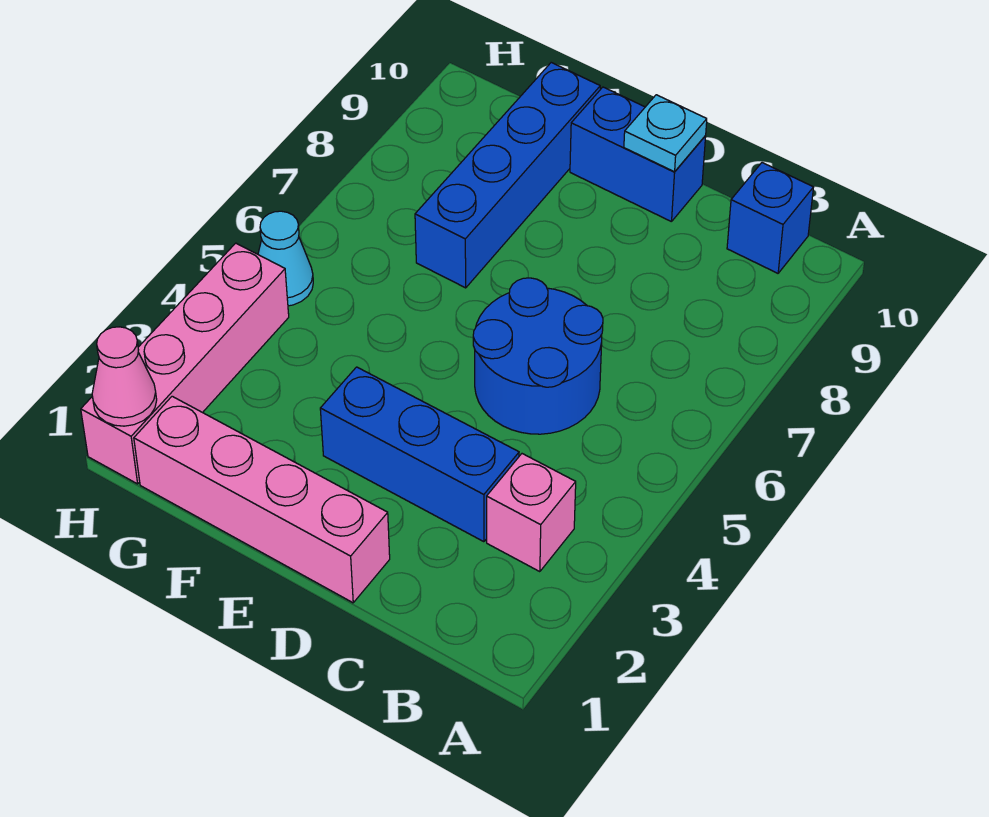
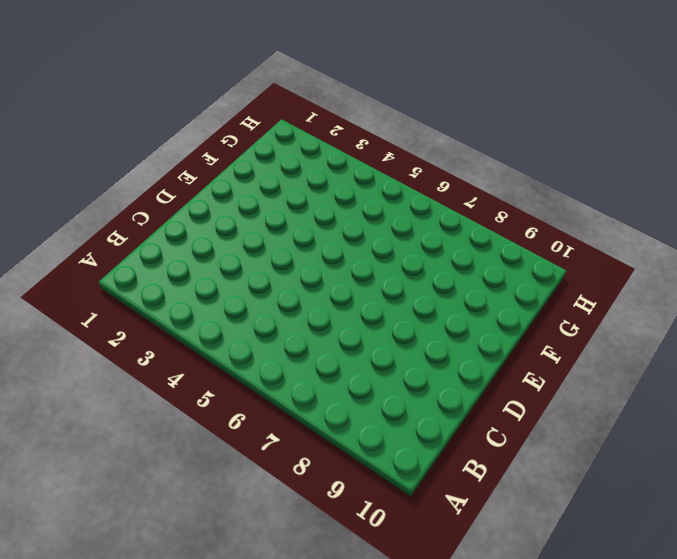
none -> pink 1x1 brick [487,454,576,572]
none -> blue 1x1 brick [727,163,814,273]

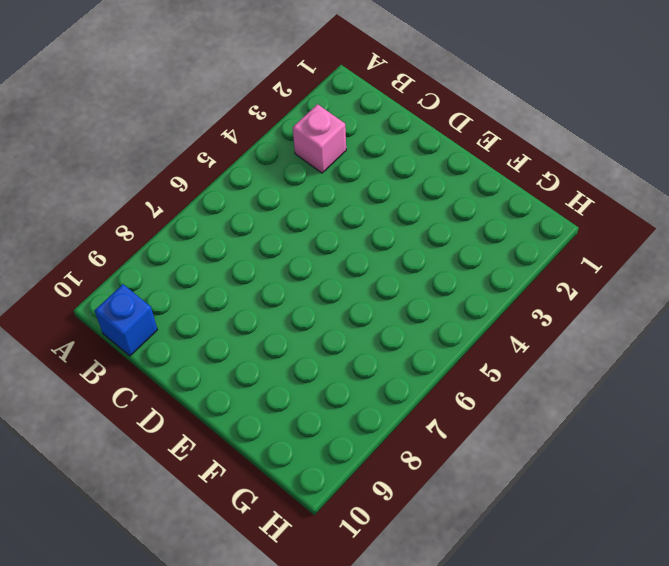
none -> blue 1x3 brick [320,367,519,542]
none -> blue 2x2 round brick [473,278,603,434]

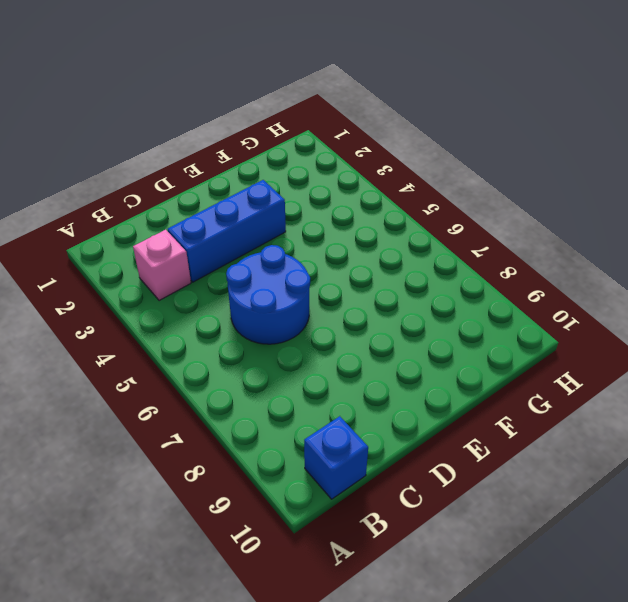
none -> pink 1x4 brick [134,396,390,603]
none -> blue 1x2 brick [570,87,706,222]

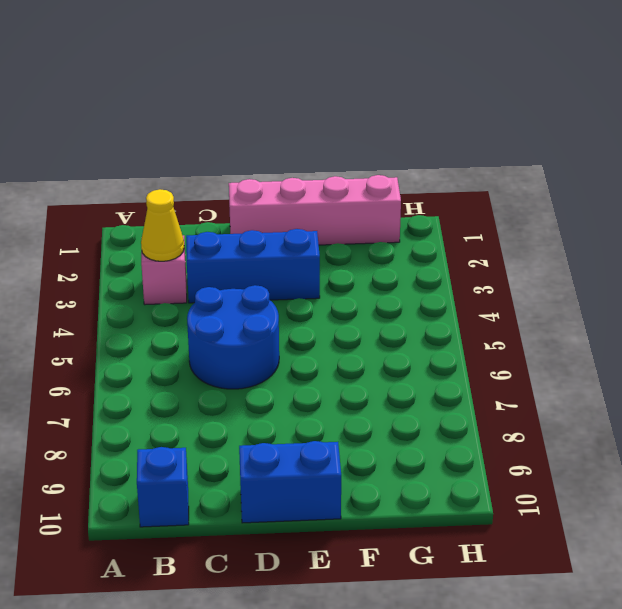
yellow 1x1 cone [141,189,184,261] -> none
none -> blue 1x4 brick [415,63,600,288]
none -> pink 1x4 brick [81,243,289,484]

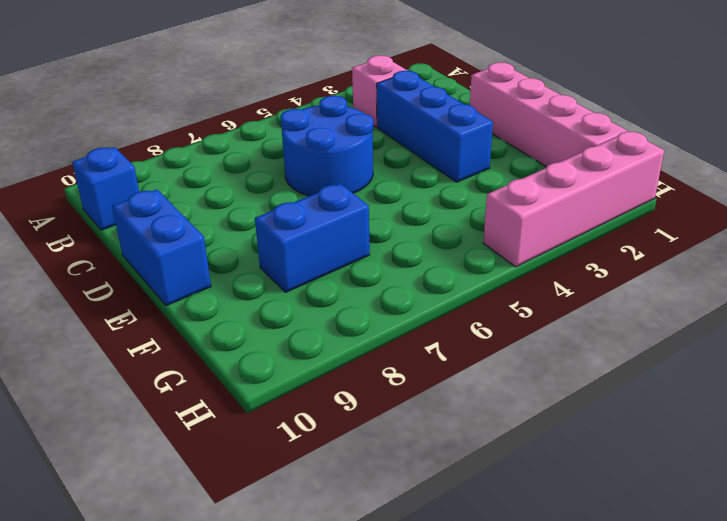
blue 1x2 brick [255,184,370,292] -> blue 1x4 brick [415,63,600,288]
none -> cyan 1x1 cone [258,211,313,306]
none -> cyan 1x1 plate [624,95,707,172]

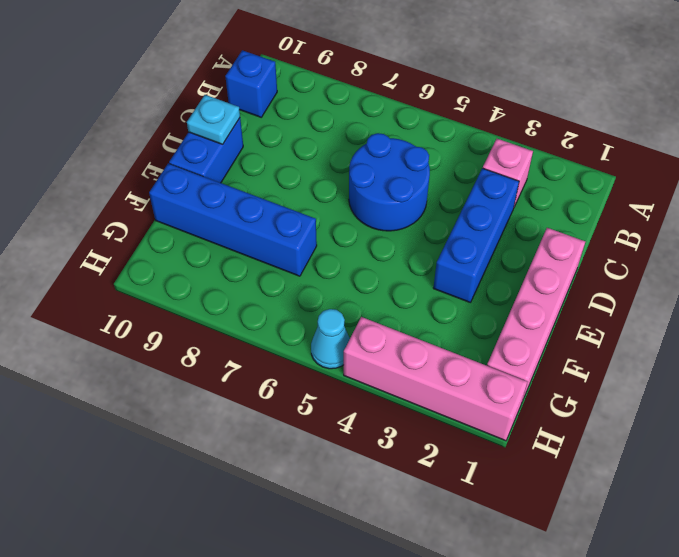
none -> pink 1x1 cone [92,327,157,426]

